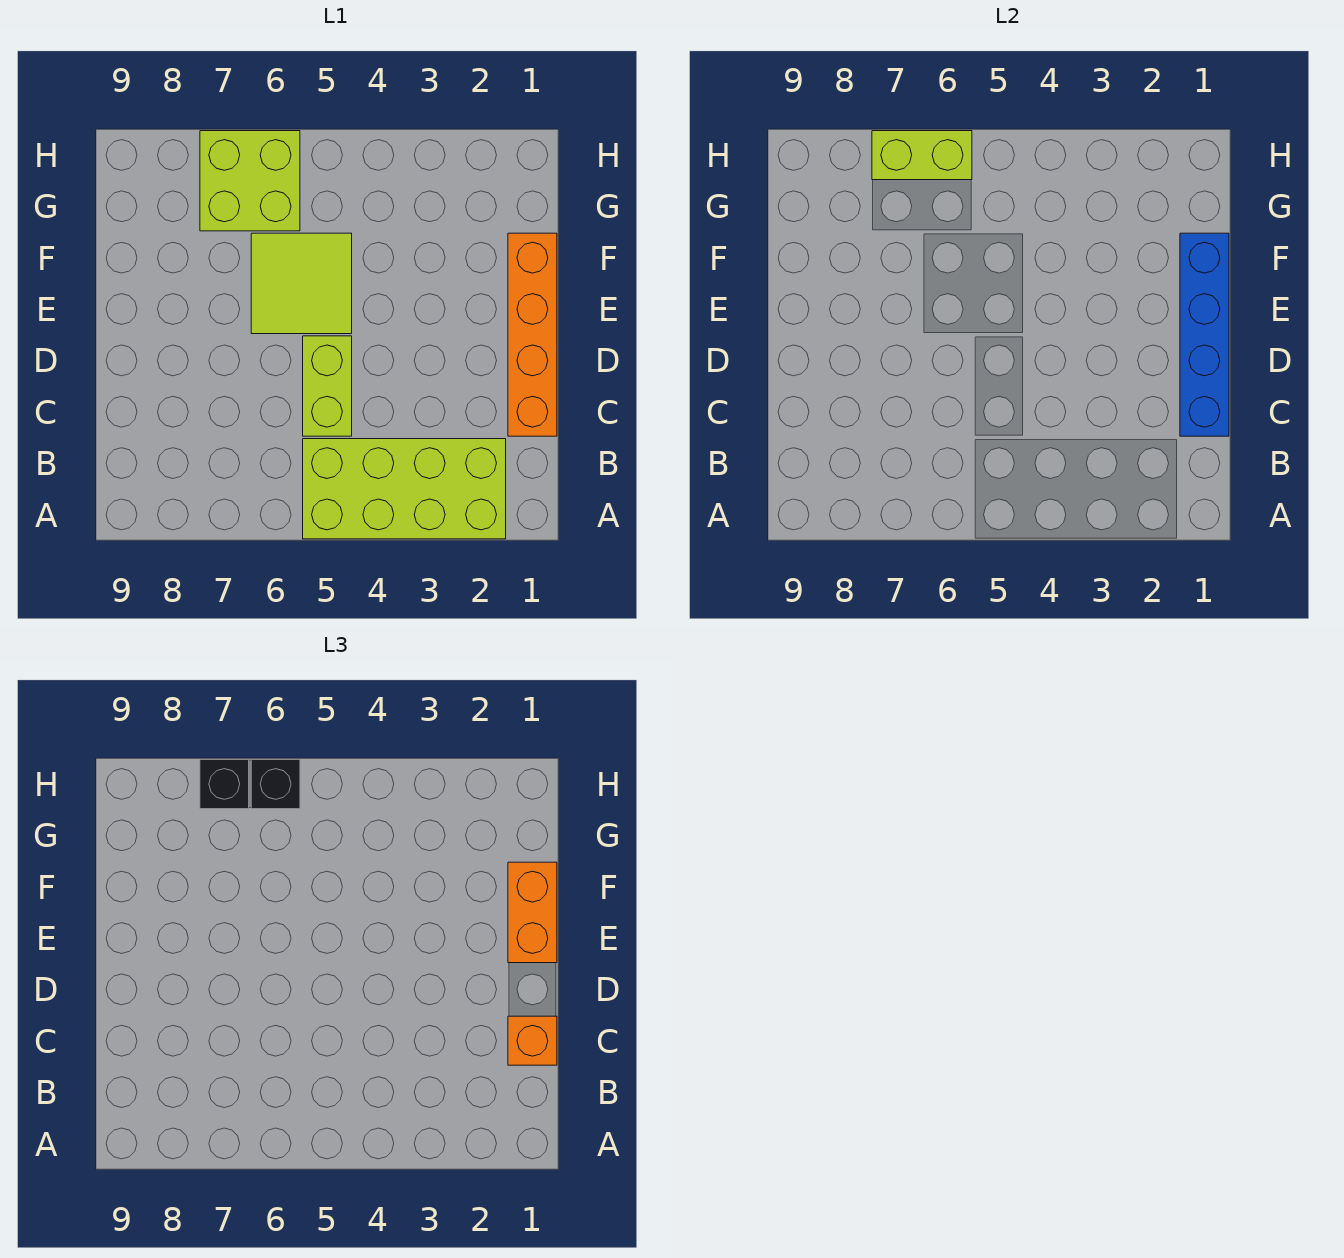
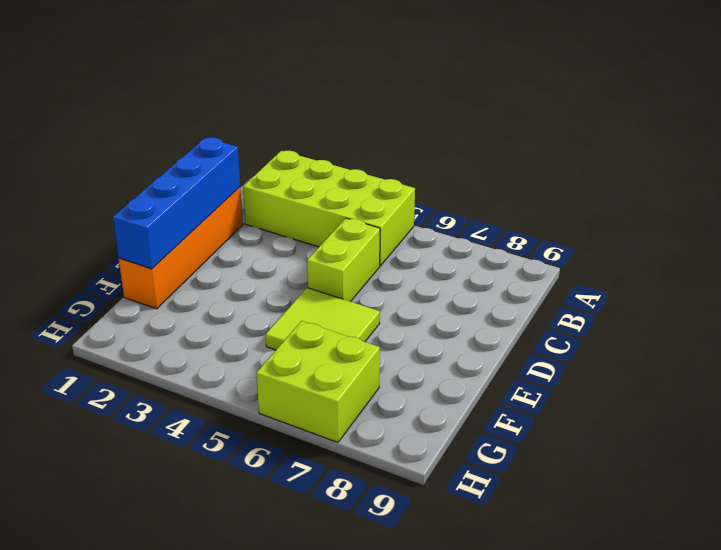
none -> lime 1x2 brick [872,131,972,180]
none -> orange 1x1 brick [508,1016,557,1065]

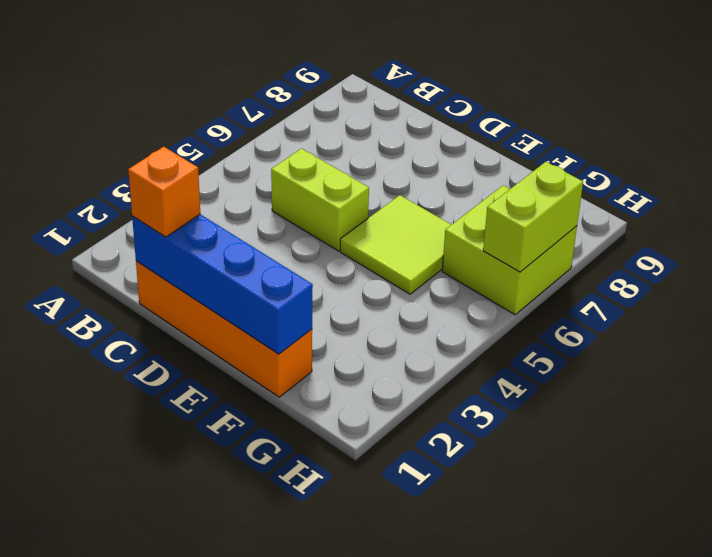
none -> lime 2x4 brick [303,439,506,539]
none -> orange 1x2 brick [508,862,557,963]

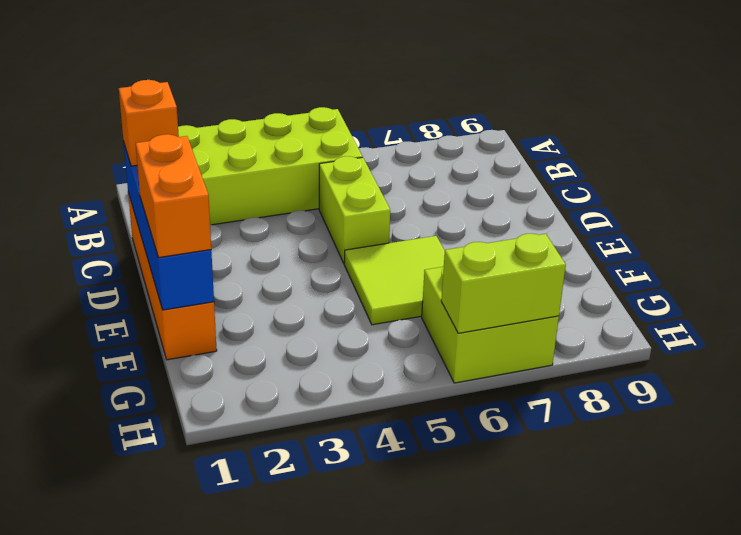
none -> black 1x1 brick [251,760,300,809]
none -> black 1x1 brick [200,760,249,809]

